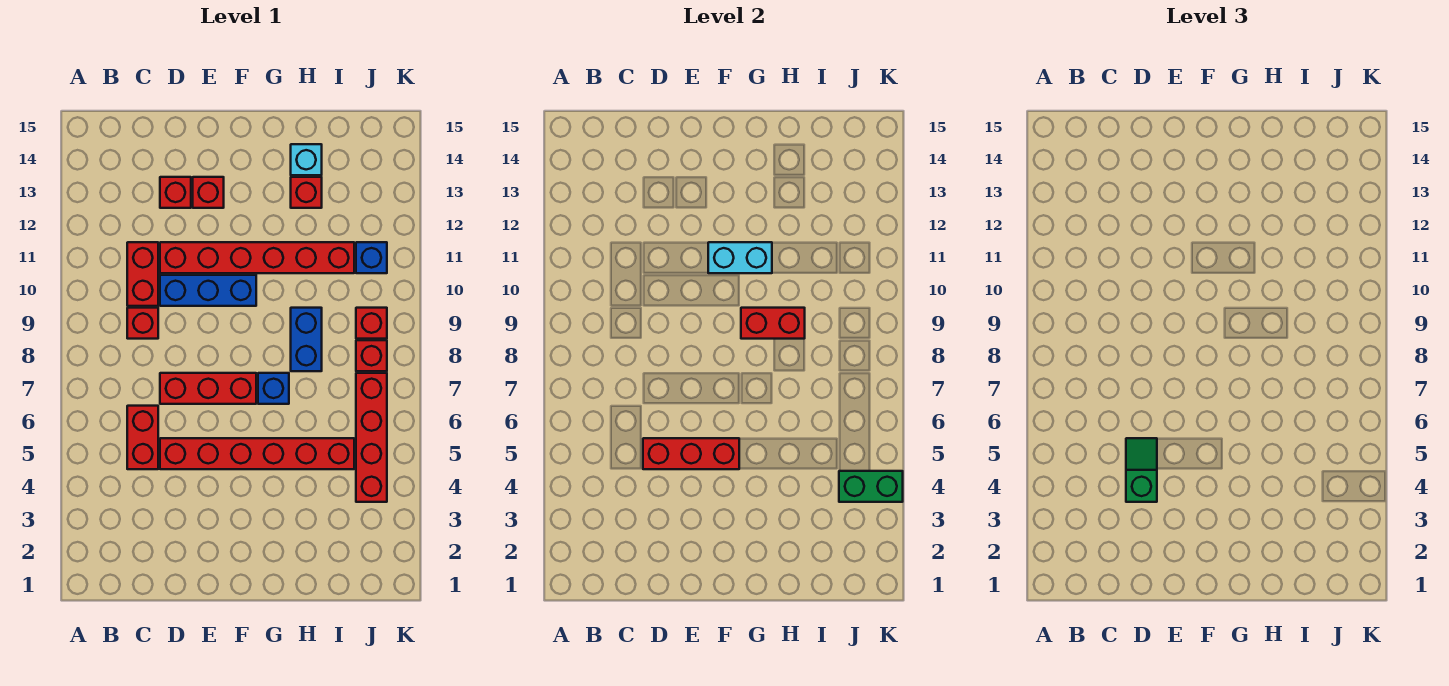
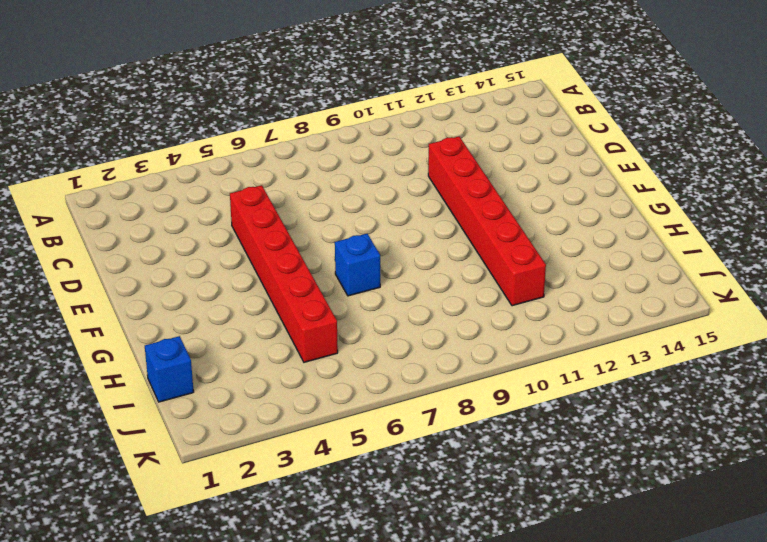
blue 1x1 brick [145,336,194,402] -> blue 1x1 brick moved to [356,242,387,273]
none -> red 1x2 brick [127,406,158,469]
none -> red 1x1 brick [127,308,158,339]
none -> red 1x2 brick [127,242,158,306]

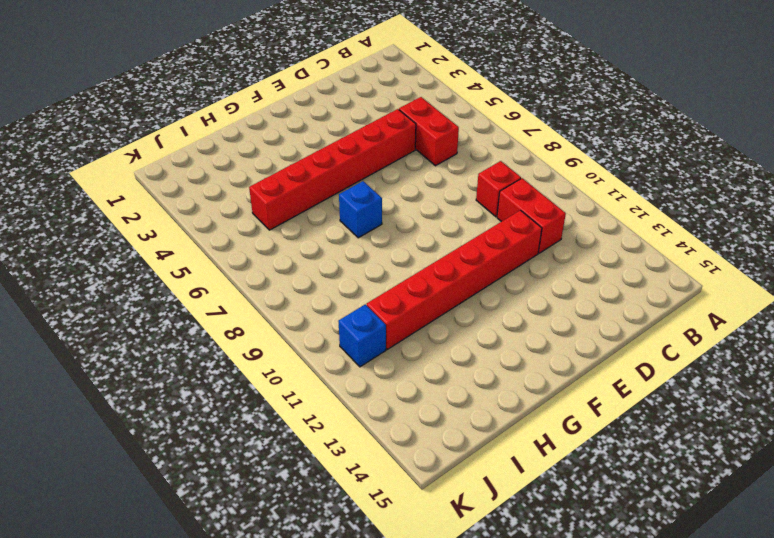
none -> red 1x3 brick [160,373,256,404]
none -> blue 1x3 brick [160,275,256,306]
none -> red 1x1 brick [160,177,191,208]

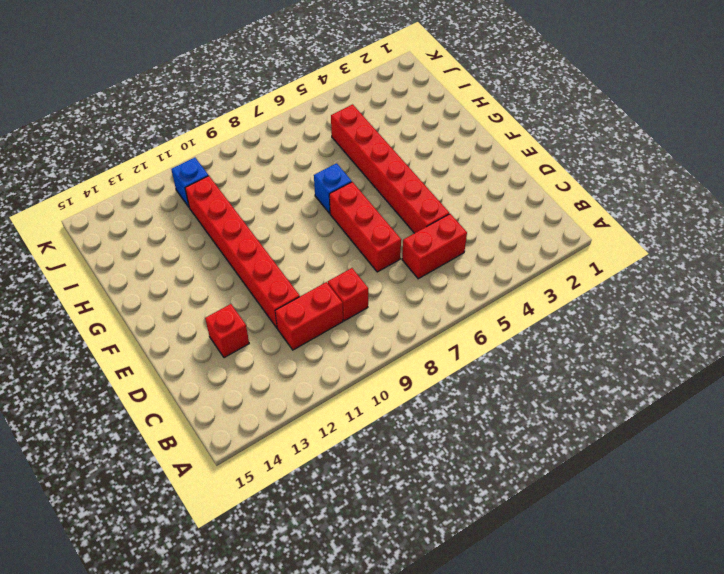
none -> blue 1x3 brick [160,275,256,306]
none -> red 1x1 brick [193,177,224,208]
none -> blue 1x2 brick [291,308,322,371]

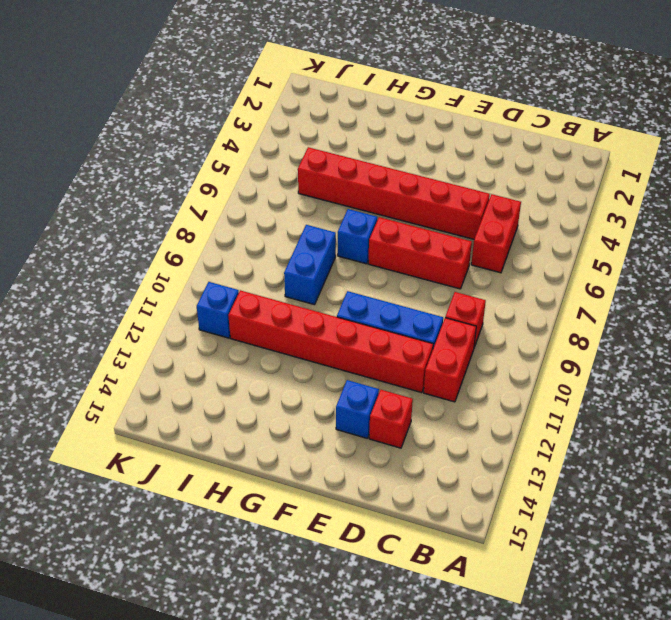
blue 1x1 brick [336,380,379,438] -> red 1x1 brick [193,177,224,208]
none -> red 1x1 brick [291,177,322,208]
none -> cyan 1x1 brick [291,144,322,175]
none -> red 1x4 brick [356,373,387,502]

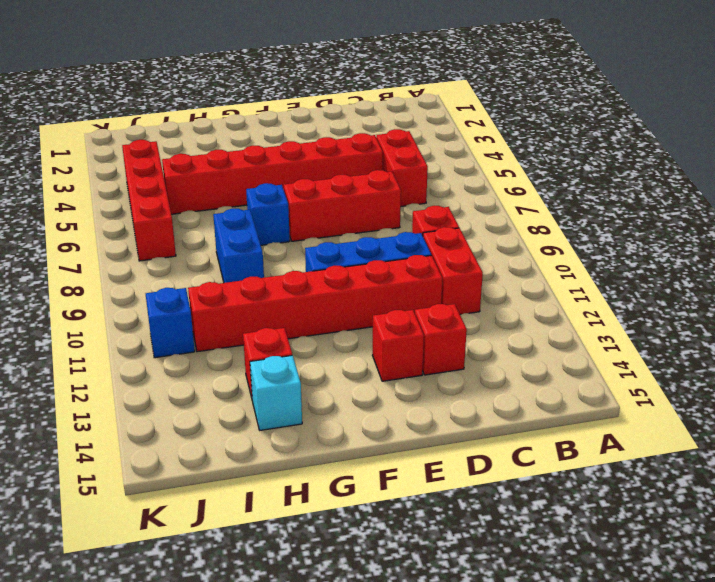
none -> red 1x1 brick [356,340,387,371]
none -> red 1x1 brick [356,308,387,339]
none -> red 1x3 brick [643,438,739,469]

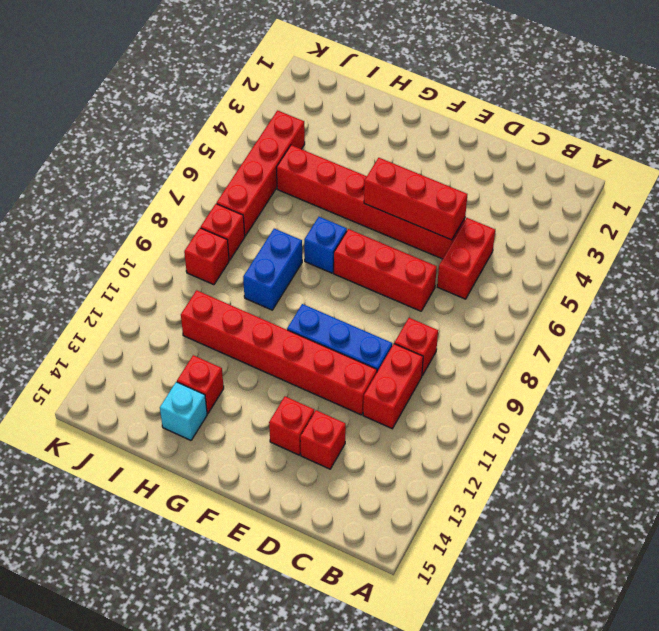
none -> blue 1x1 brick [356,242,387,273]
none -> cyan 1x2 brick [708,242,772,273]
none -> red 1x2 brick [741,308,805,339]

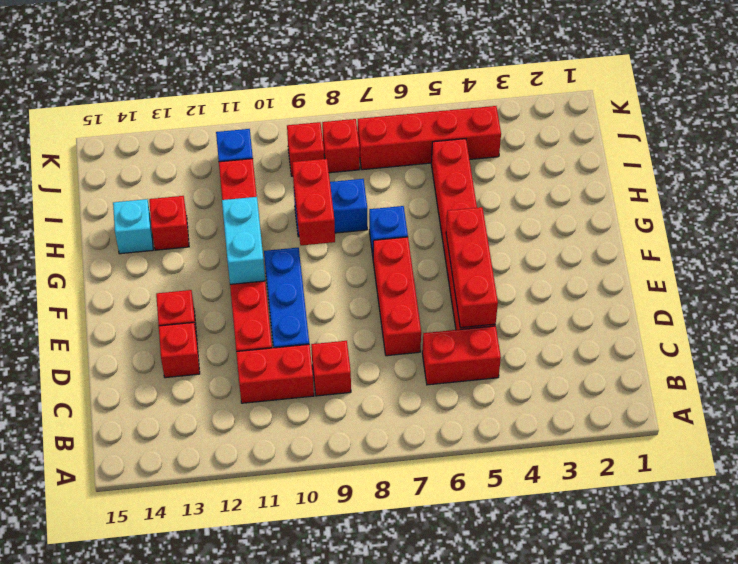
none -> green 1x2 brick [839,471,903,502]
none -> green 1x2 slope [1126,438,1157,502]

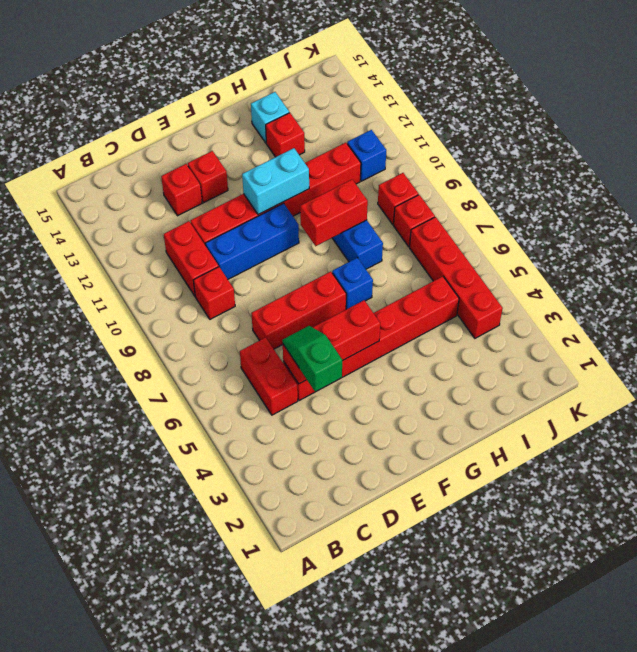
none -> green 1x2 brick [839,471,903,502]

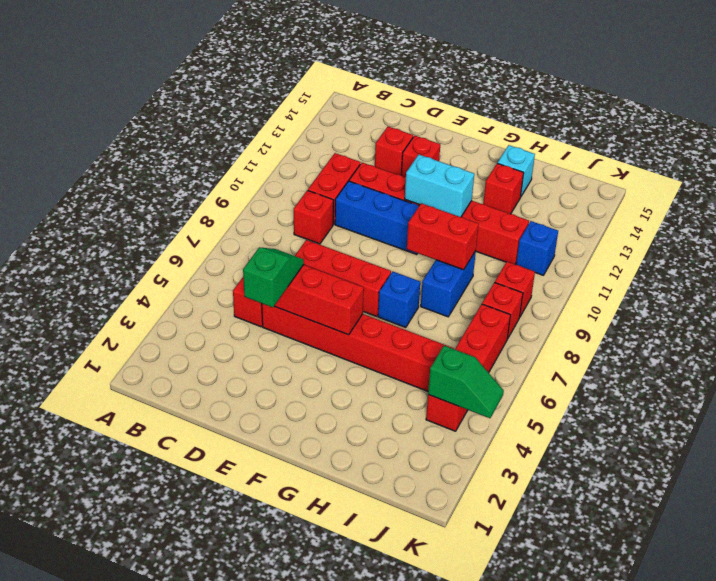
green 1x2 slope [428,346,504,418] -> green 1x2 brick [839,471,903,502]

